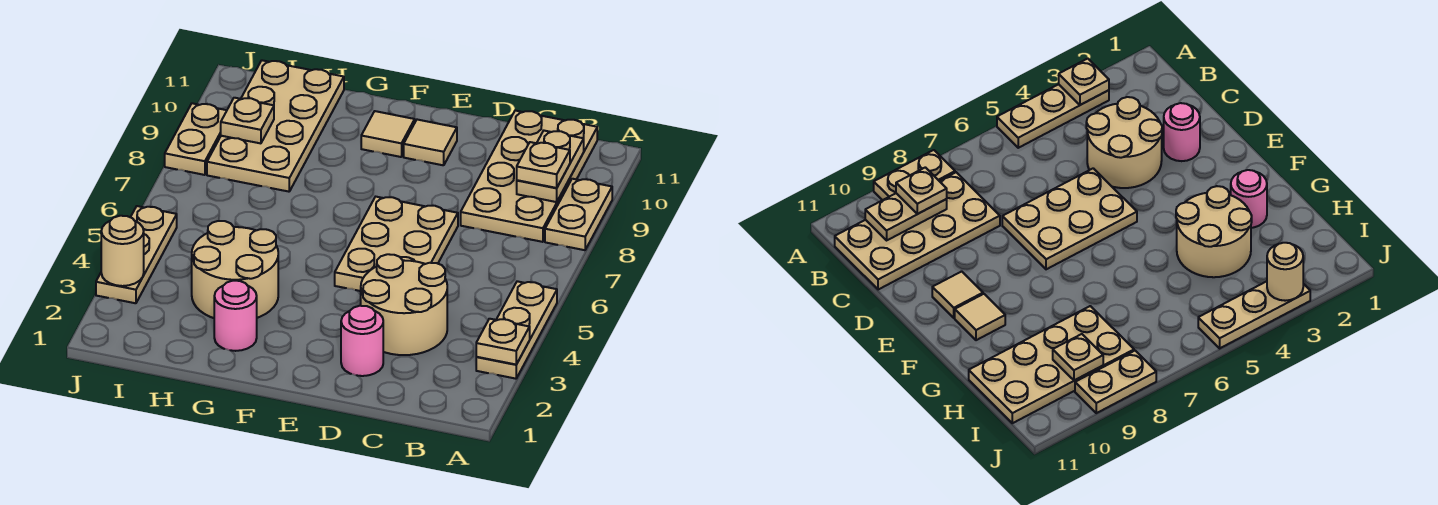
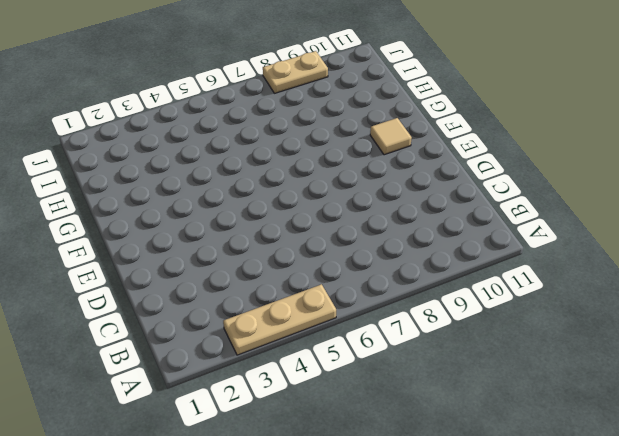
none -> tan 1x2 plate [545,179,612,250]
none -> tan 2x4 plate [461,111,597,242]
none -> tan 2x2 round brick [361,254,447,355]

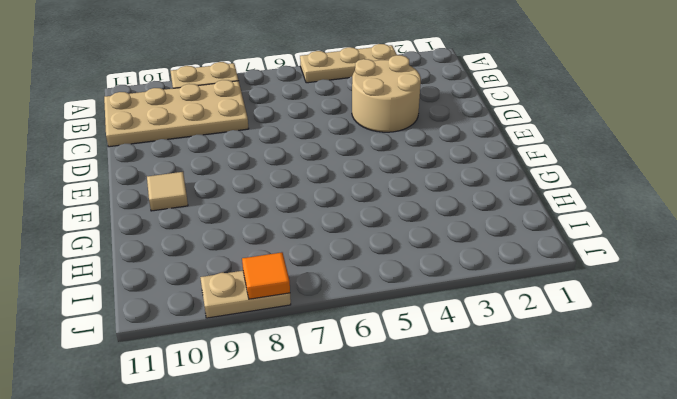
orange 1x1 tile [242,252,290,299] -> none
none -> pink 1x1 round brick [341,305,383,376]
none -> tan 2x3 plate [335,197,458,291]
none -> tan 1x1 tile [404,120,457,165]

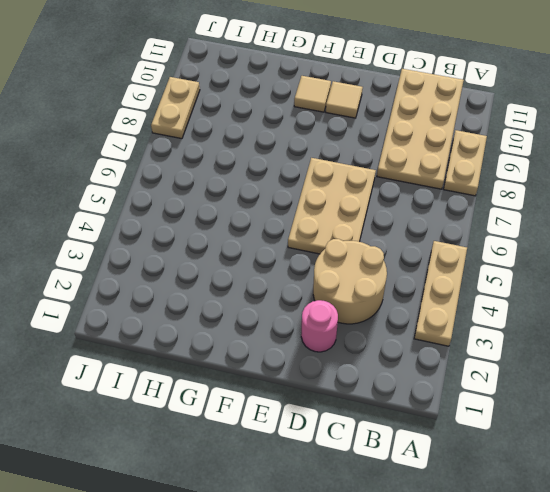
none -> pink 1x1 round brick [214,281,257,351]
none -> tan 2x2 round brick [192,221,278,318]
none -> tan 2x4 plate [207,60,344,192]

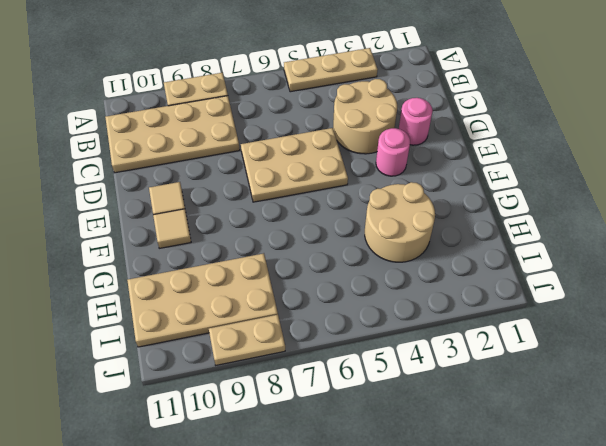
pink 1x1 round brick [376,128,410,176] -> pink 1x1 round brick moved to [214,281,257,351]
none -> tan 1x3 plate [96,206,177,303]
none -> tan 1x1 plate [476,319,530,364]
none -> tan 1x2 plate [517,131,584,202]

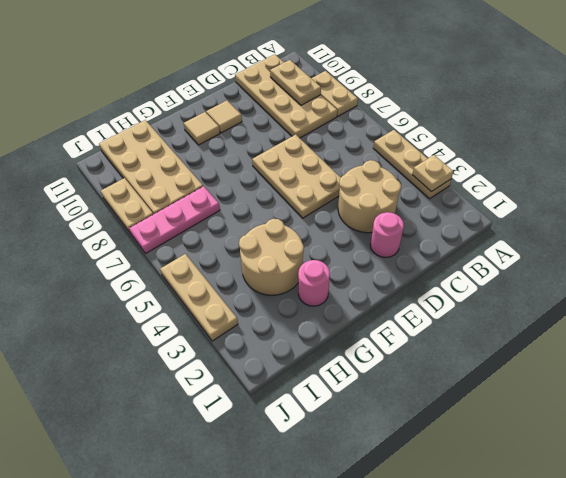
pink 1x3 plate [129,186,220,253] -> none
none -> tan 1x1 plate [221,98,274,143]
none -> tan 1x1 round brick [101,216,144,286]
none -> tan 1x1 plate [517,142,570,188]

